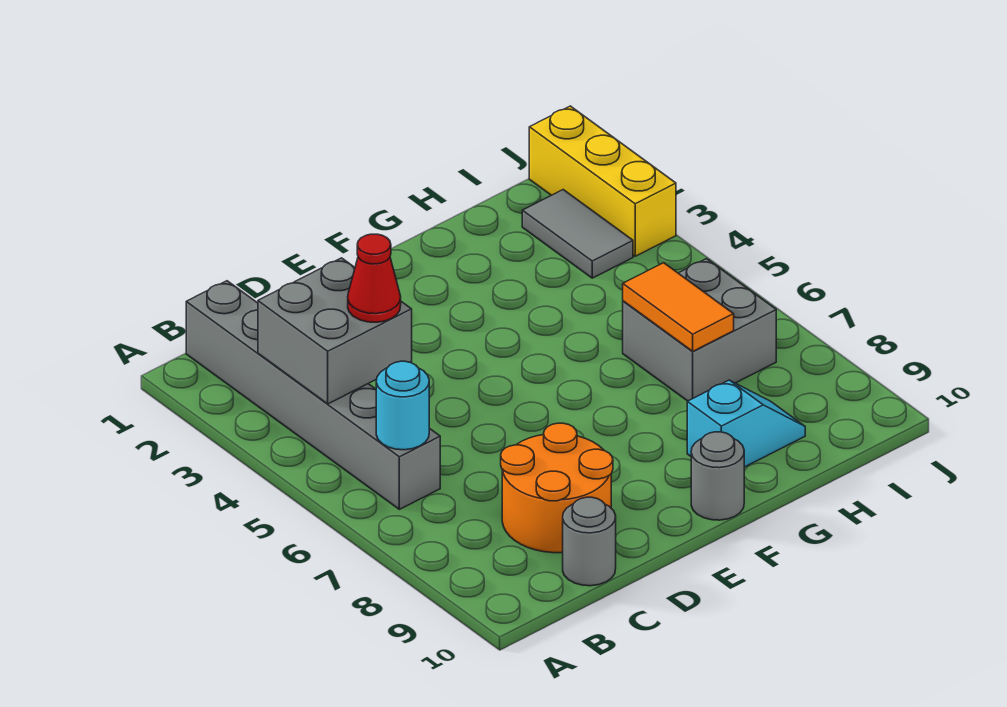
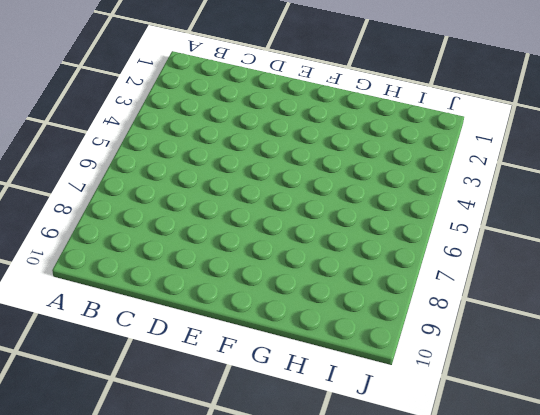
none -> grey 1x6 brick [186,281,440,509]
none -> orange 2x2 round brick [501,423,613,553]
none -> grey 1x1 round brick [563,497,616,586]

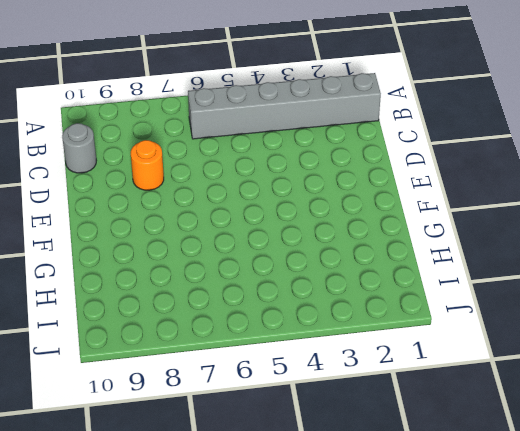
orange 1x1 round brick [131,140,164,190] -> orange 2x2 round brick [501,423,613,553]
none -> grey 1x1 round brick [691,432,744,520]
none -> cyan 1x2 slope [687,380,805,467]
none -> grey 2x2 brick [623,259,776,401]

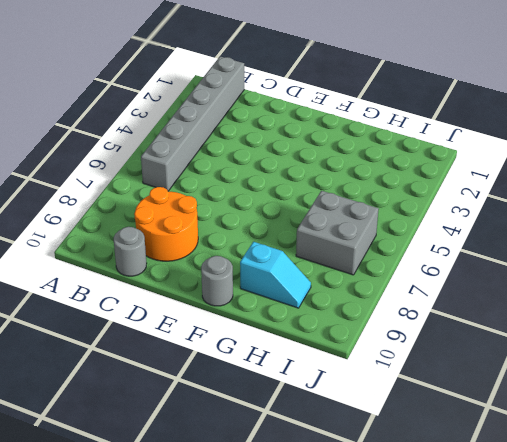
none -> grey 1x2 tile [522,190,633,278]
none -> yellow 1x3 brick [529,106,676,256]
none -> grey 2x2 brick [258,258,412,404]

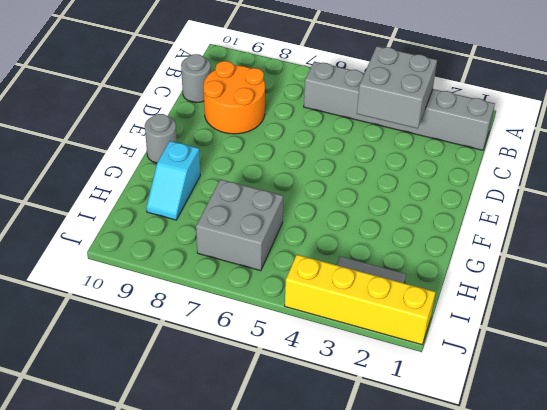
yellow 1x4 brick [285,255,436,345] -> yellow 1x3 brick [529,106,676,256]
none -> cyan 1x1 round brick [376,361,429,450]
none -> orange 1x2 tile [623,263,734,351]
none -> red 1x1 cone [348,234,401,322]

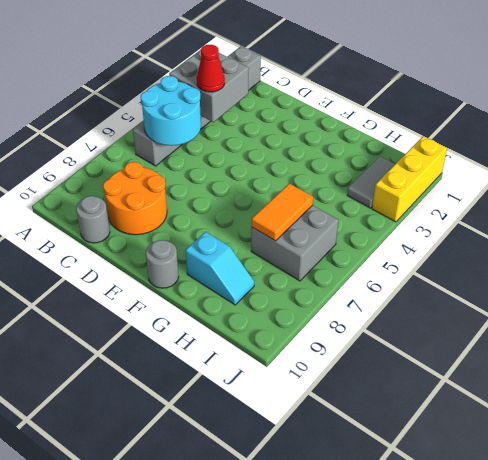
cyan 2x2 round brick [141,76,201,146] -> cyan 1x1 round brick [376,361,429,450]

